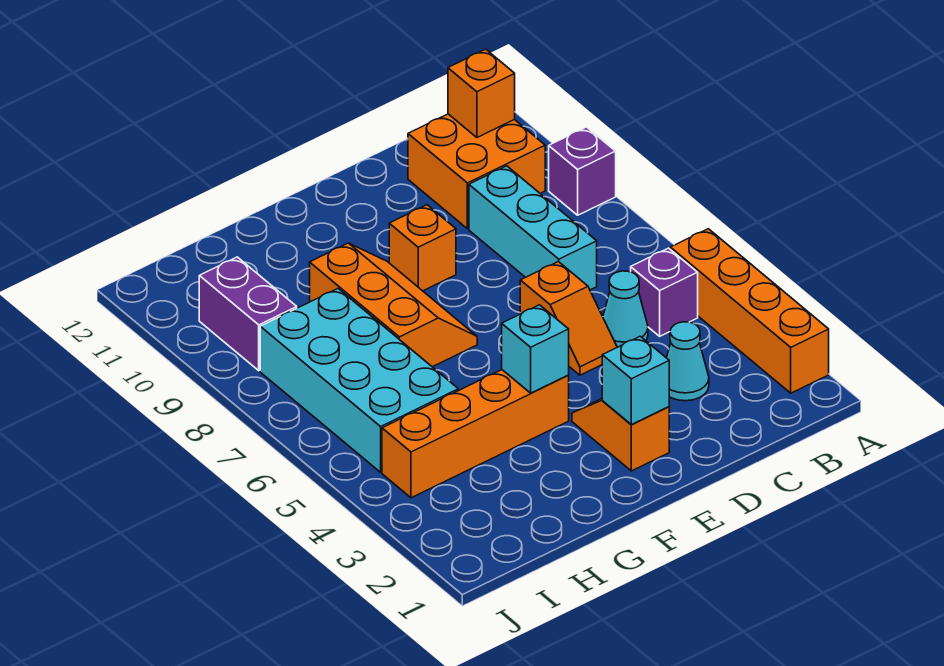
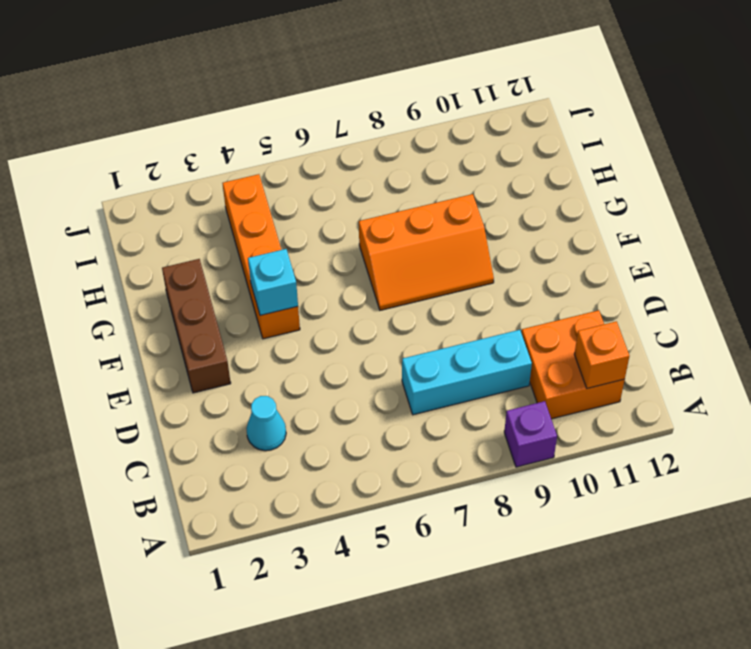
brown 1x3 brick [162,259,231,393] -> orange 1x2 slope [572,399,669,471]
none -> orange 1x4 brick [670,229,829,393]
none -> purple 1x1 brick [631,248,698,336]
none -> cyan 1x1 cone [603,271,648,347]

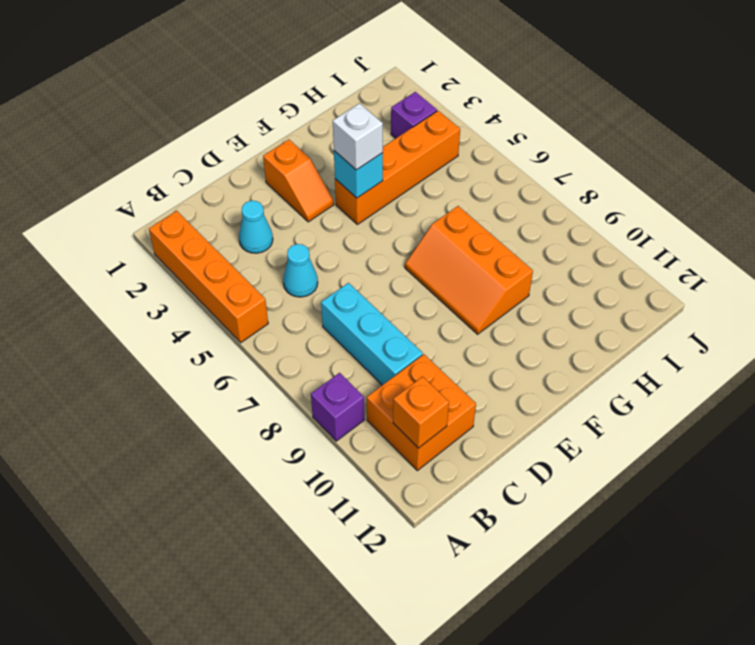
white 1x1 brick [333,103,383,170] -> none
purple 1x1 brick [391,92,437,138] -> purple 1x1 brick moved to [631,248,698,336]
none -> orange 1x2 slope [520,262,617,375]
none -> orange 1x1 brick [389,205,456,291]
none -> cyan 2x4 brick [260,289,458,472]

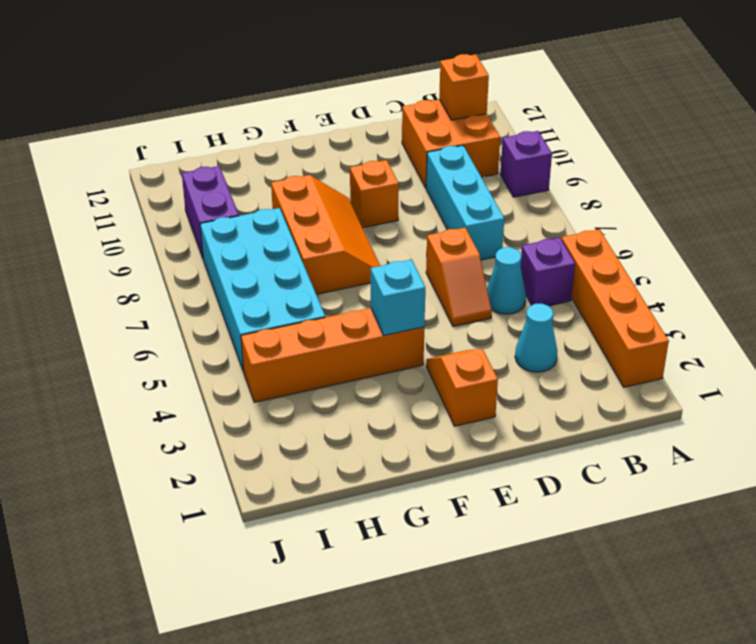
none -> cyan 1x1 brick [602,336,669,425]

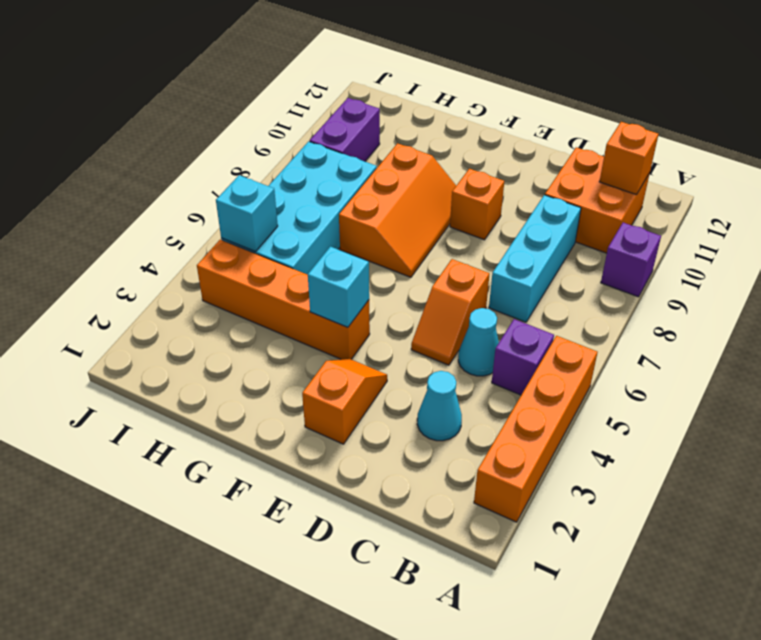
cyan 1x1 brick [216,175,278,252] -> cyan 1x1 brick moved to [602,336,669,425]

